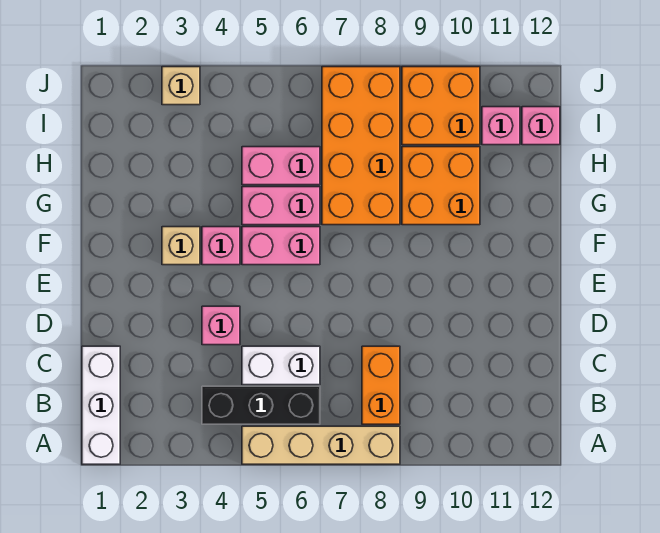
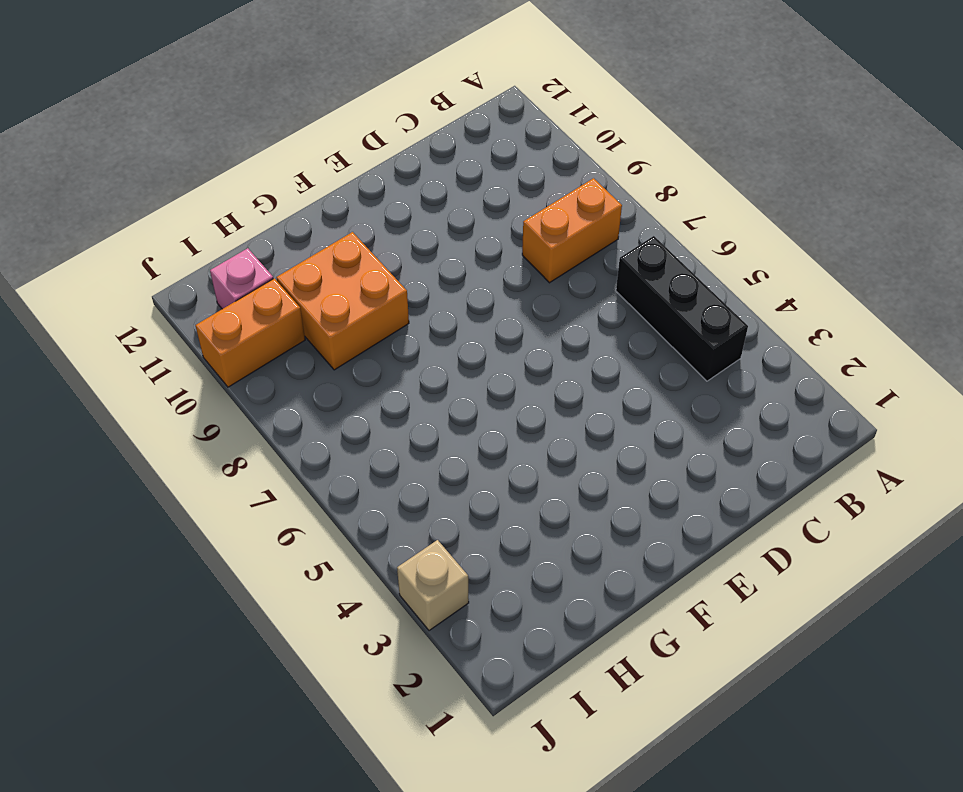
orange 1x2 brick [195,278,305,387] -> orange 2x2 brick [402,67,480,145]
none -> white 1x3 brick [82,346,120,464]
none -> tan 1x4 brick [242,426,400,464]
none -> white 1x2 brick [242,346,320,385]

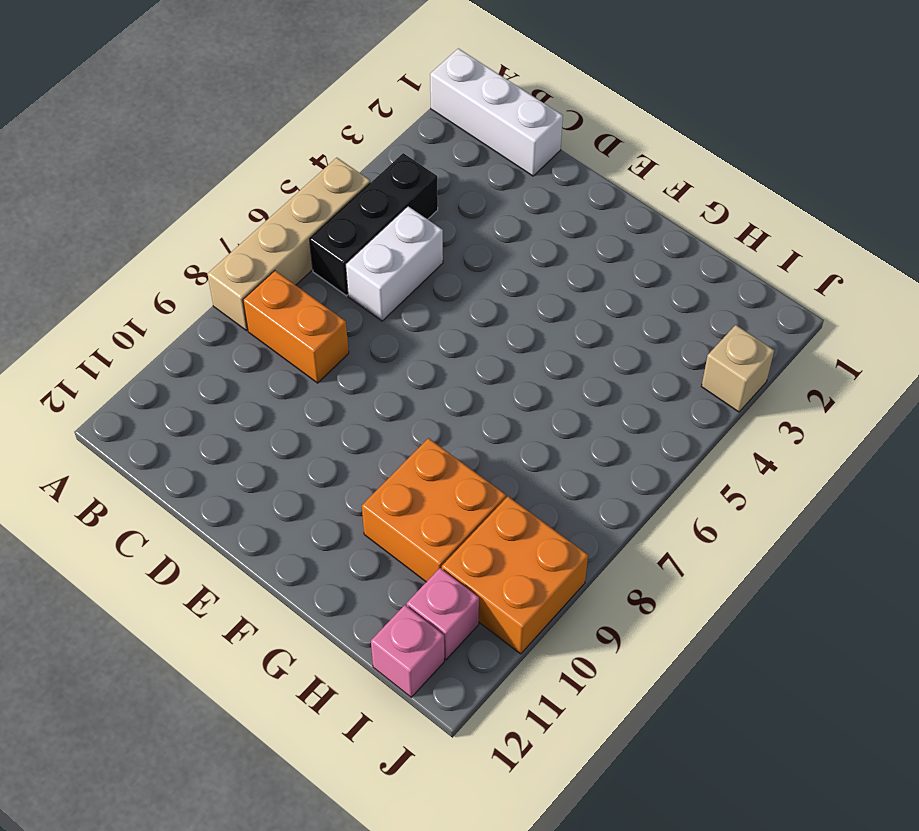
none -> pink 1x1 brick [202,306,240,345]
none -> tan 1x1 brick [162,227,200,265]
none -> pink 1x1 brick [202,227,240,265]

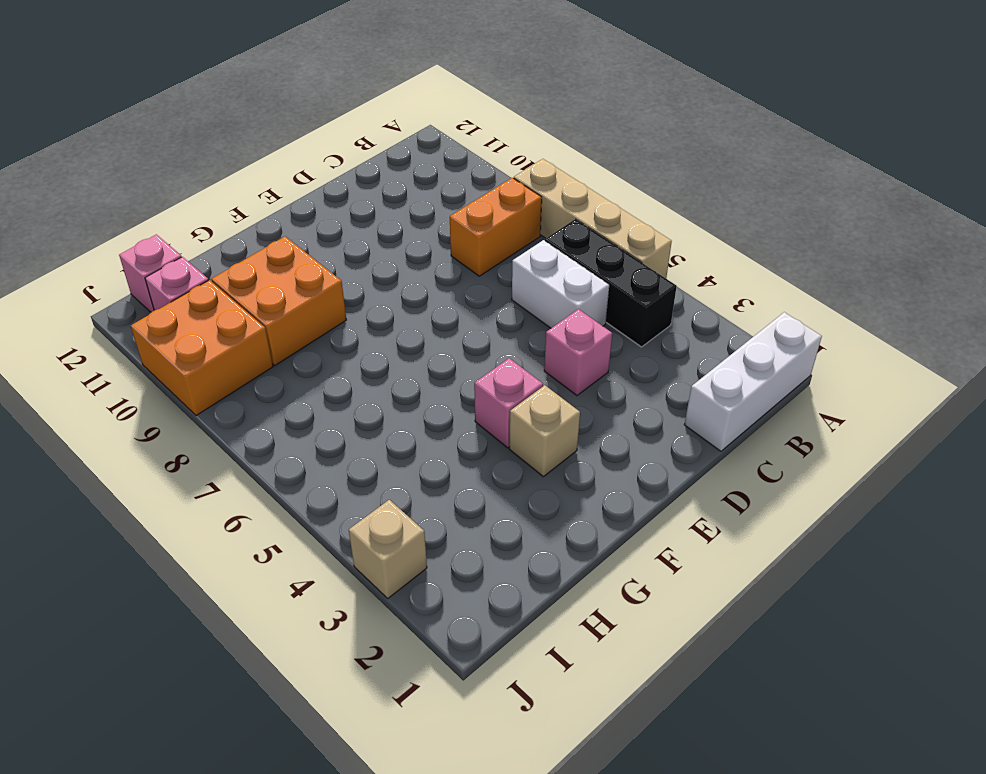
none -> pink 1x2 brick [242,227,320,265]
none -> pink 1x2 brick [242,187,320,225]
none -> orange 2x4 brick [322,67,400,225]

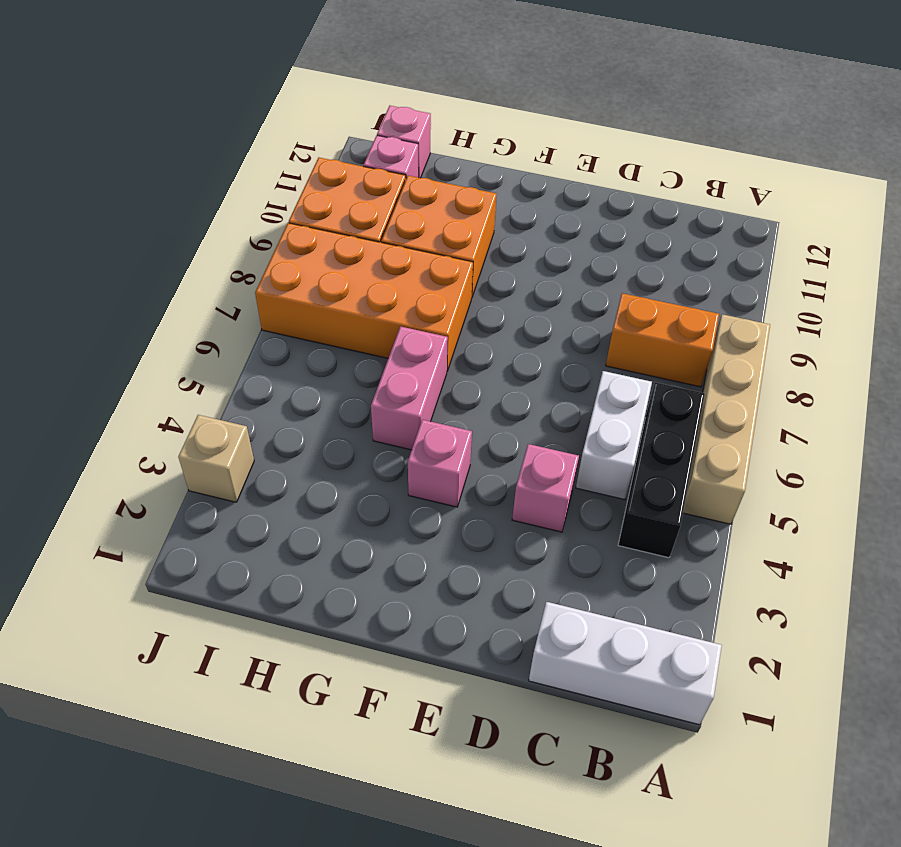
none -> tan 1x1 brick [162,227,200,265]
none -> pink 1x2 brick [242,227,320,265]
none -> pink 1x2 brick [242,147,320,185]

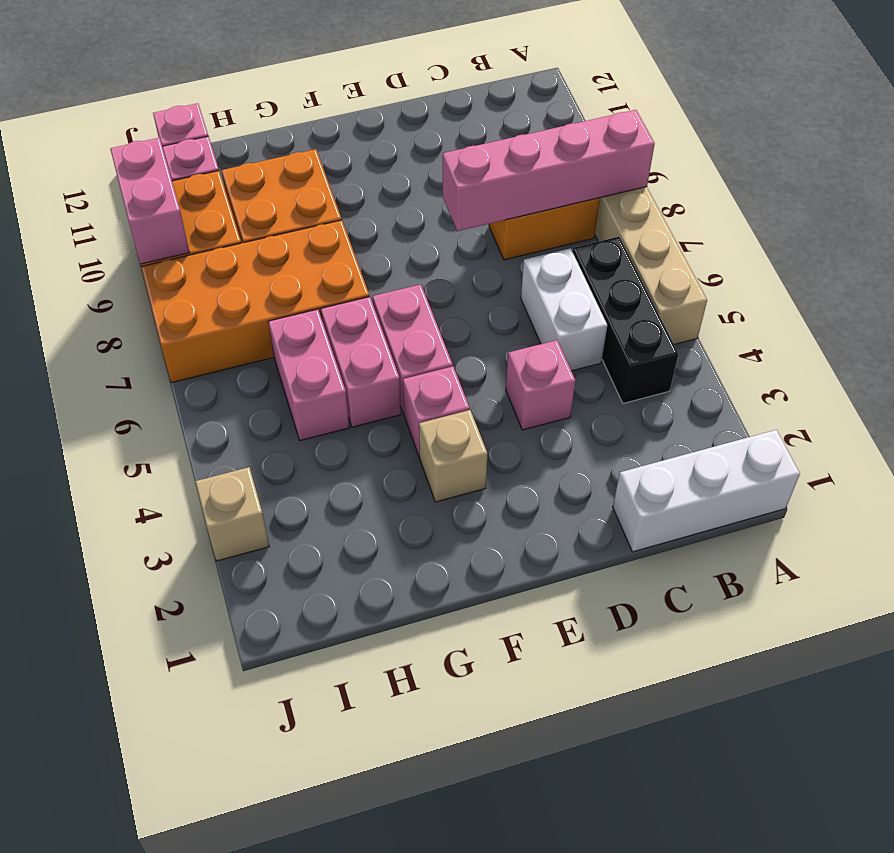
pink 1x4 brick [443,110,655,231] -> none
pink 1x2 brick [110,138,190,264] -> none

